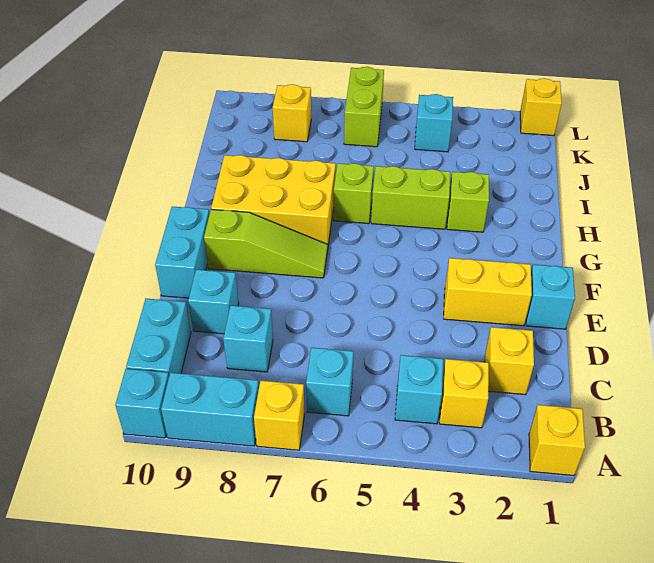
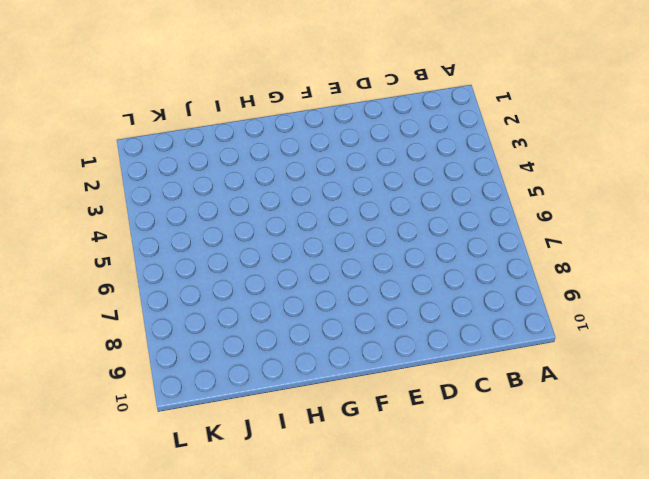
none -> yellow 1x1 brick [529,405,585,476]
none -> yellow 1x1 brick [254,381,305,450]
none -> cyan 1x2 brick [161,373,259,446]

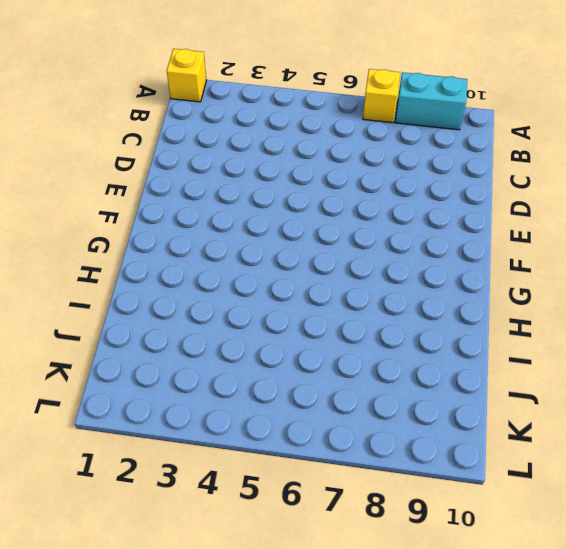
none -> cyan 1x1 brick [115,369,169,438]
none -> yellow 1x1 brick [439,359,489,428]
none -> cyan 1x1 brick [395,355,443,424]

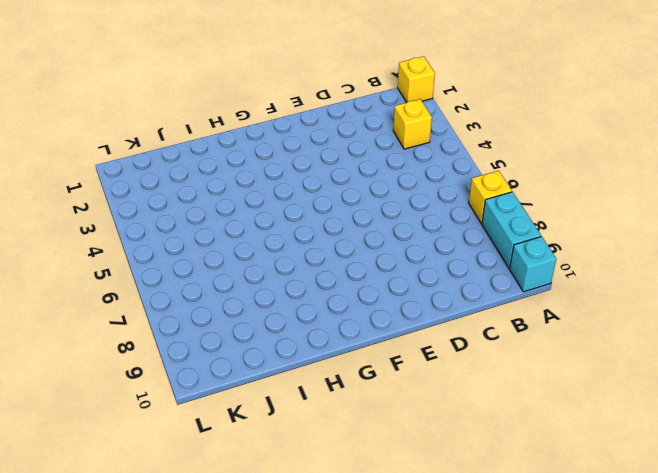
none -> cyan 1x1 brick [395,355,443,424]
none -> cyan 1x1 brick [306,348,353,416]
none -> cyan 1x2 brick [126,299,191,375]

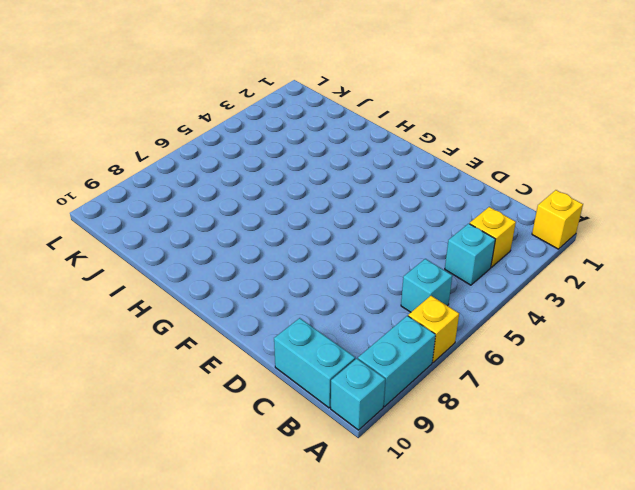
none -> yellow 1x1 brick [484,327,534,395]
none -> cyan 1x1 brick [223,306,273,372]
none -> cyan 1x1 brick [188,270,239,334]

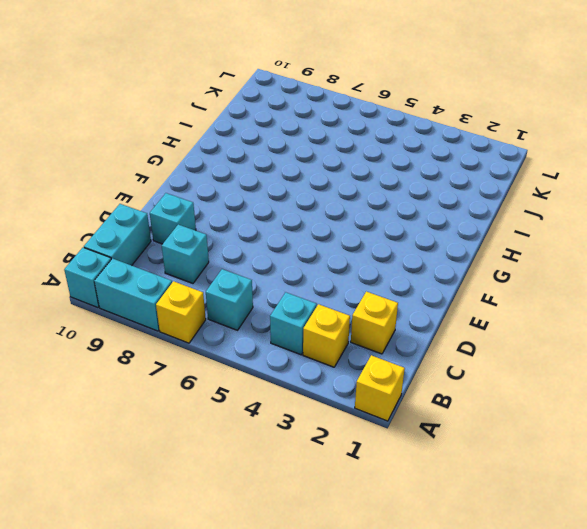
none -> cyan 1x1 brick [526,265,575,329]
none -> yellow 1x2 brick [444,258,532,326]
none -> cyan 1x2 brick [155,207,210,298]

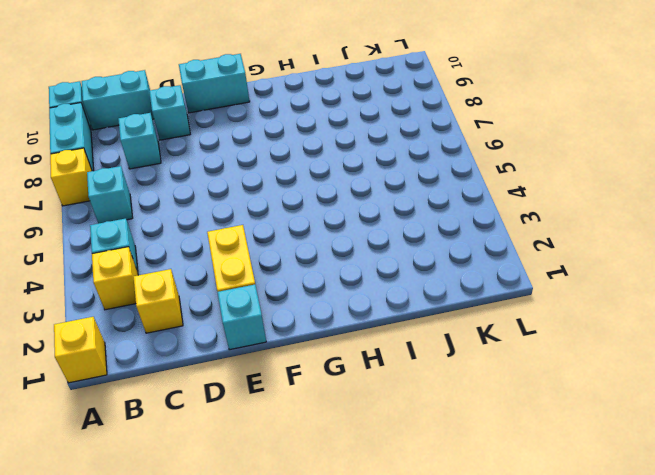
none -> lime 1x3 slope [204,209,328,278]
none -> yellow 2x3 brick [211,155,336,244]
none -> lime 1x1 brick [447,172,489,232]

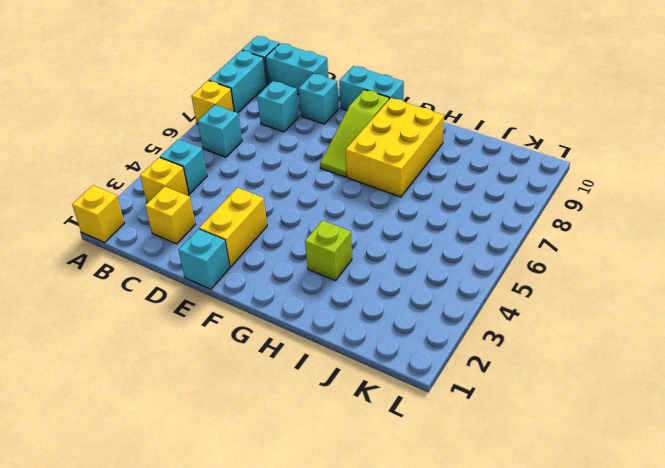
none -> lime 1x2 brick [371,166,450,229]
none -> lime 1x1 brick [334,163,374,224]
none -> cyan 1x1 brick [415,94,453,152]

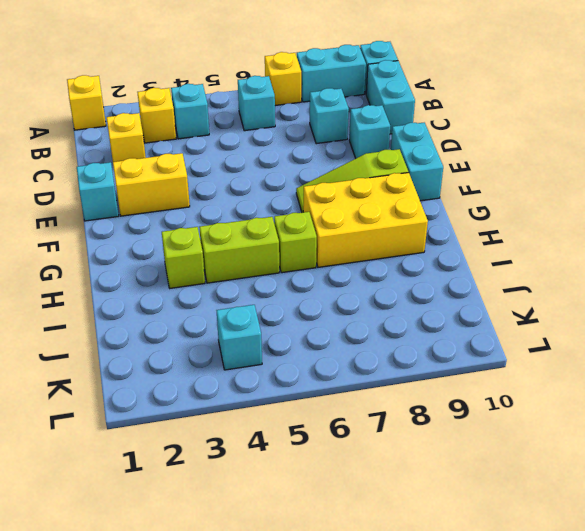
none -> lime 1x2 brick [344,67,384,147]
none -> yellow 1x1 brick [273,84,311,142]
none -> yellow 1x1 brick [520,78,562,136]

